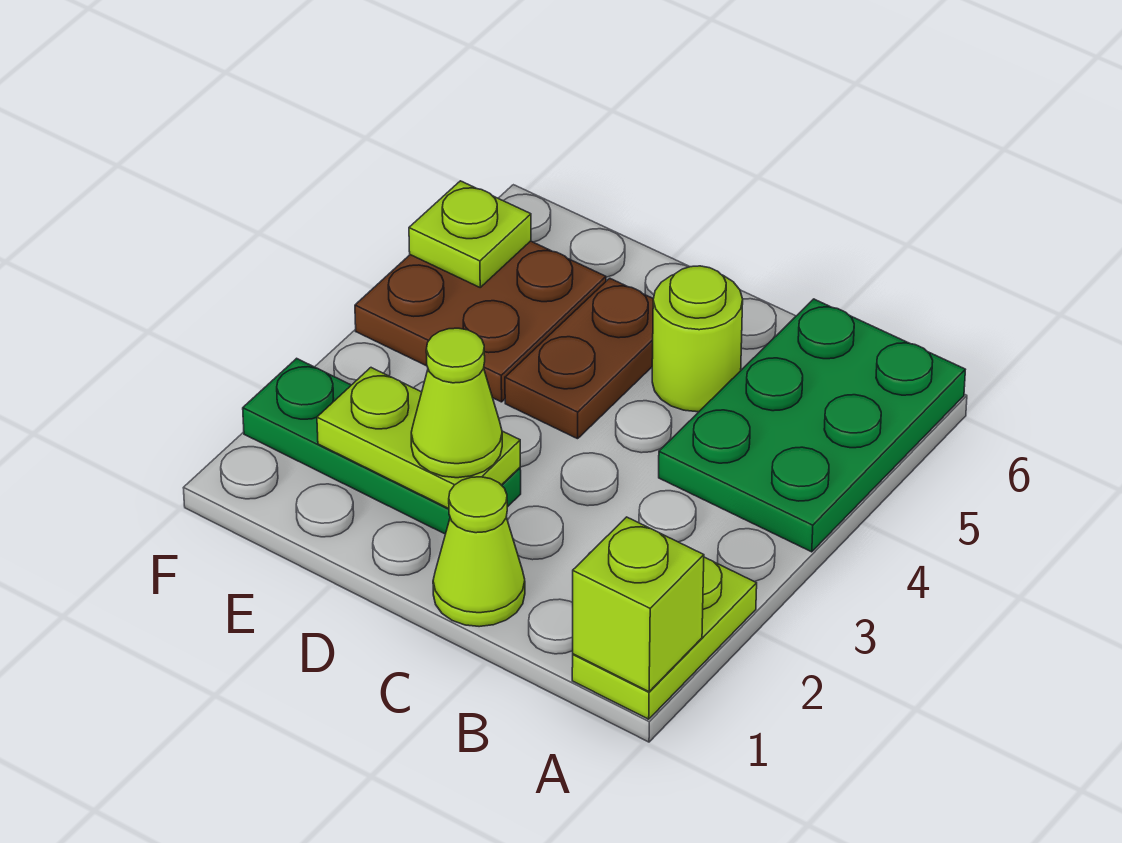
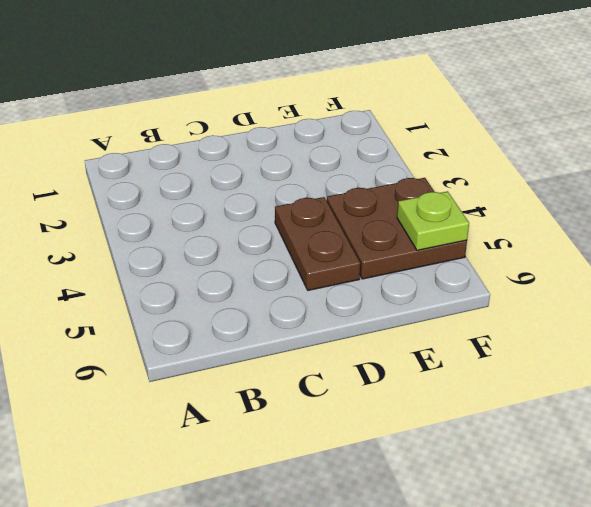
none -> lime 1x2 plate [572,557,757,719]
none -> green 2x3 plate [659,299,965,552]

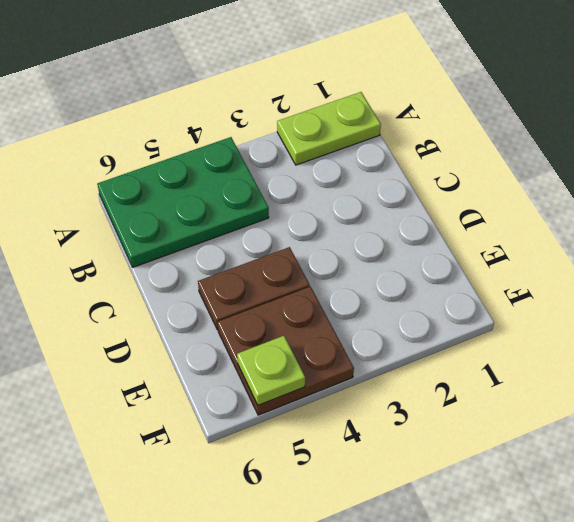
none -> lime 1x1 cone [433,477,525,627]
none -> lime 1x1 round brick [652,266,743,412]

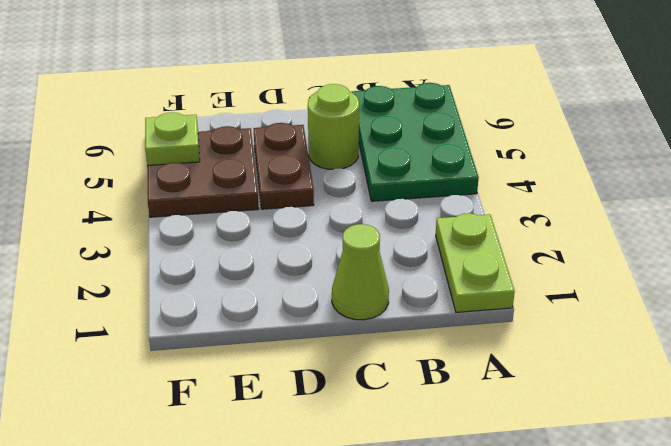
none -> green 1x3 plate [243,358,521,534]
none -> lime 1x1 brick [573,517,704,692]

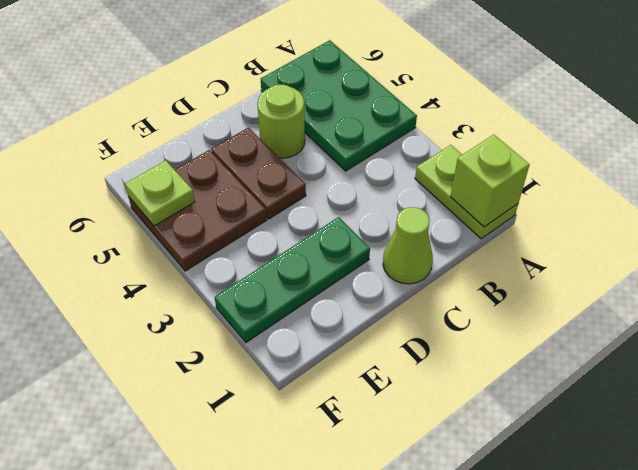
none -> lime 1x2 plate [317,368,520,509]
none -> lime 1x1 cone [411,328,502,478]

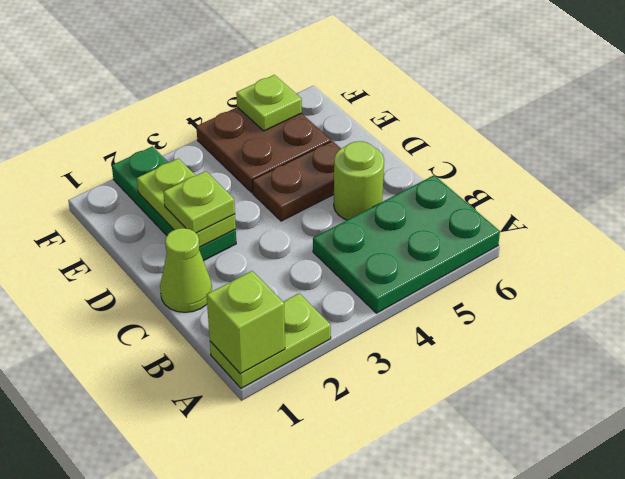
lime 1x1 plate [163,171,235,233] -> lime 1x1 cone [411,328,502,478]

